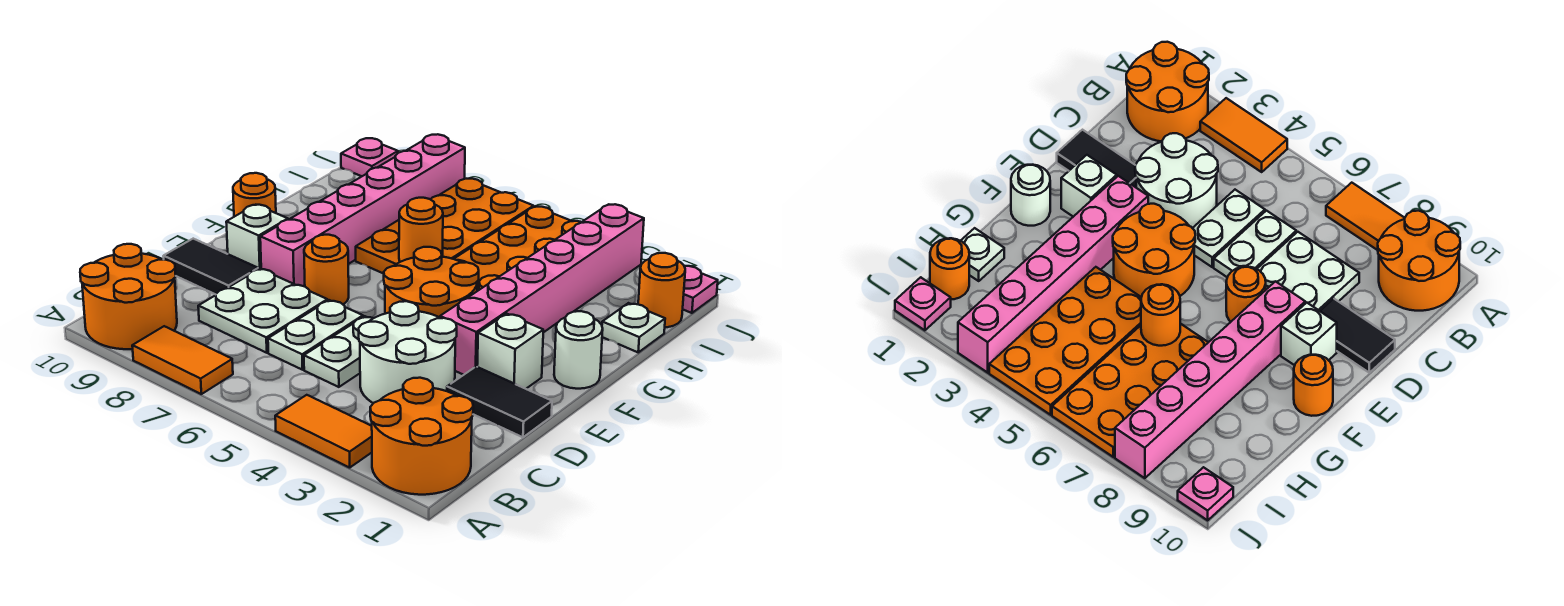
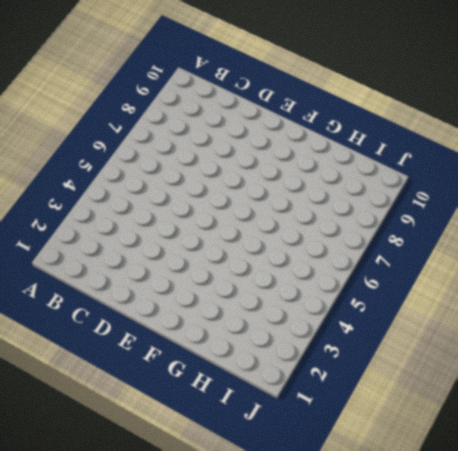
none -> orange 2x2 round brick [370,378,473,495]
none -> orange 1x2 tile [275,395,372,468]
none -> orange 1x2 tile [132,326,233,394]

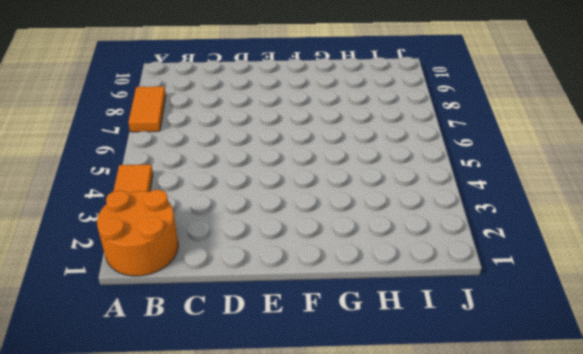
none -> orange 2x2 round brick [80,244,177,349]
none -> white 2x2 round brick [359,301,457,403]
none -> white 1x2 plate [304,316,373,387]

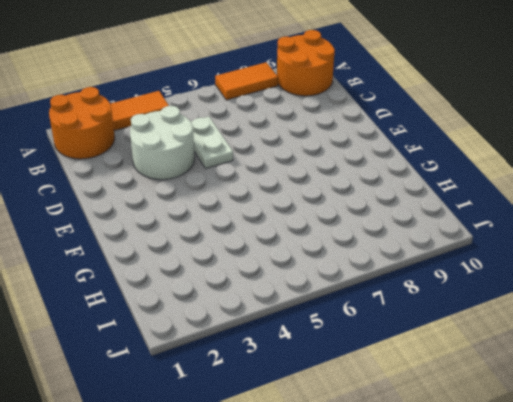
none -> white 1x2 plate [268,300,363,370]
none -> white 2x2 plate [198,269,327,353]
none -> black 1x2 tile [447,367,552,437]

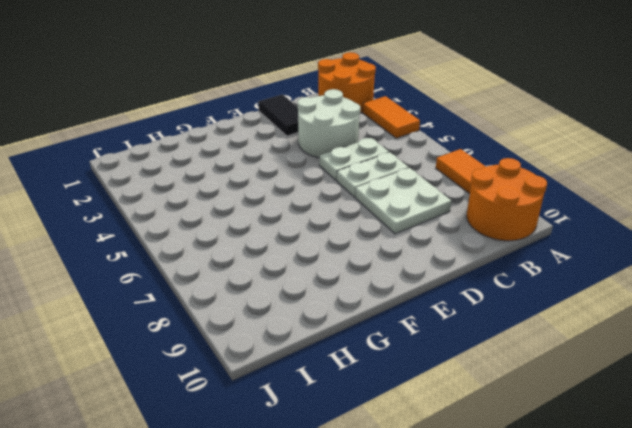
none -> black 1x2 tile [163,239,258,294]
none -> white 1x1 brick [477,314,543,389]
none -> pink 1x6 brick [440,204,644,375]

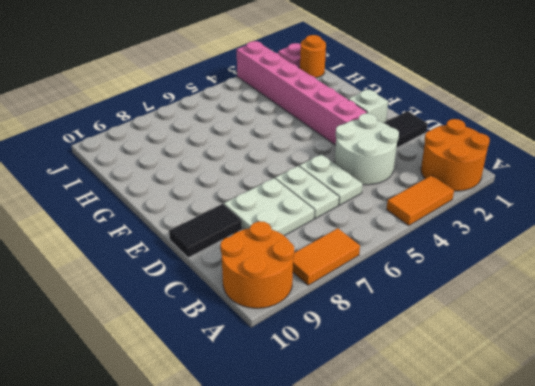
none -> orange 2x2 round brick [384,247,479,317]
none -> orange 1x1 round brick [304,235,349,304]
none -> pink 1x6 brick [260,134,465,286]

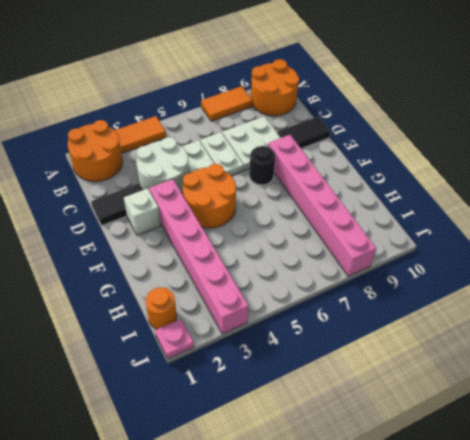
black 1x1 round brick [249,146,275,185] -> orange 1x1 round brick [304,235,349,304]
none -> white 1x1 brick [226,205,288,269]
none -> white 1x1 round brick [554,311,603,389]
none -> orange 1x1 round brick [233,173,276,217]

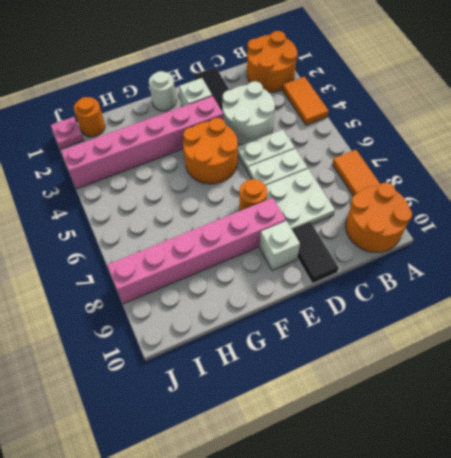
none -> orange 1x1 round brick [233,173,276,217]
none -> orange 2x4 plate [454,206,581,291]
none -> orange 2x4 plate [356,179,534,274]

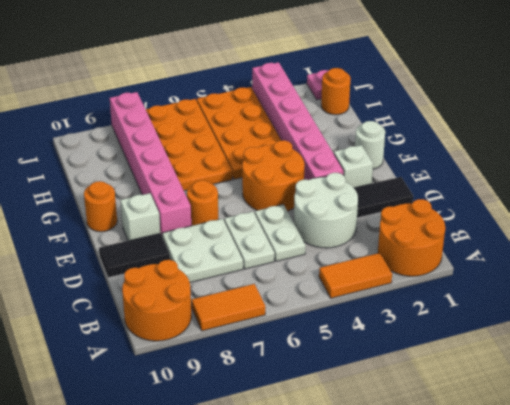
none -> white 1x1 plate [602,303,665,352]
none -> pink 1x1 plate [341,138,398,176]
none -> orange 1x1 round brick [399,198,443,262]

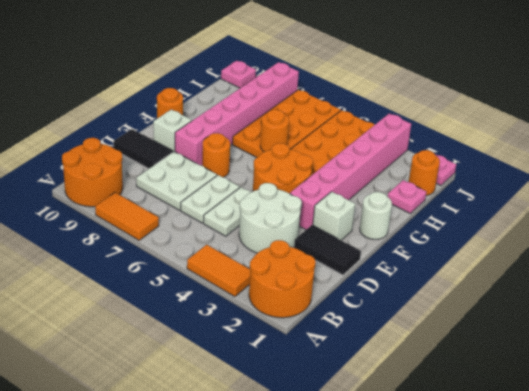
pink 1x1 plate [388,180,426,213] -> white 1x1 plate [602,303,665,352]

